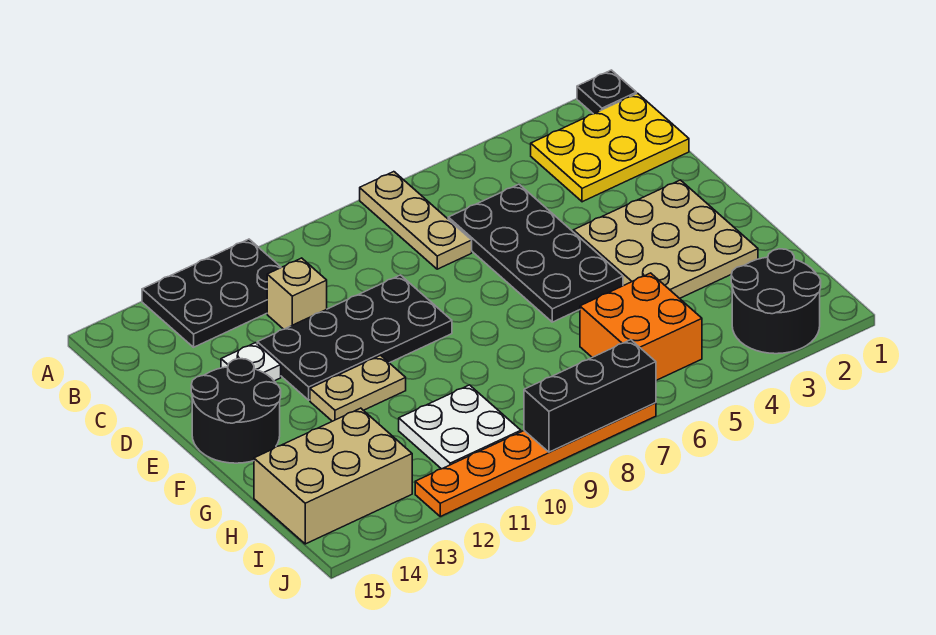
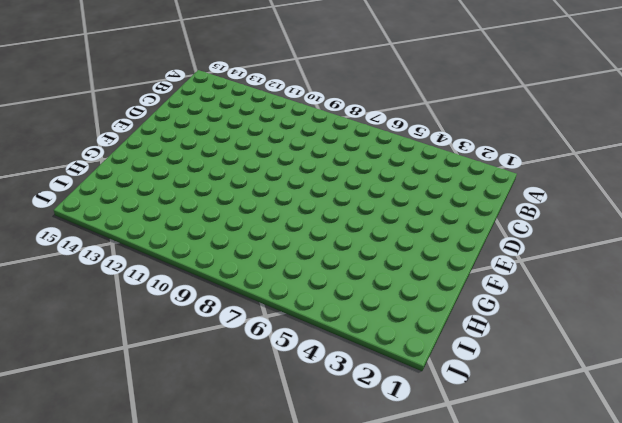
none -> black 1x1 plate [577,70,636,114]
none -> tan 1x3 plate [360,172,472,269]
none -> black 2x3 plate [142,239,281,347]

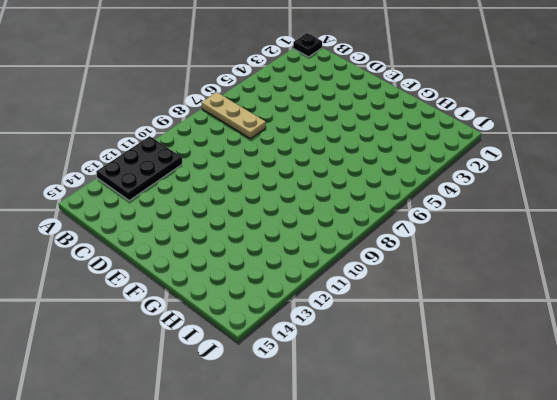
none -> yellow 2x3 plate [531,93,689,202]
none -> black 2x4 plate [448,184,623,322]
none -> tan 1x1 brick [267,258,327,329]

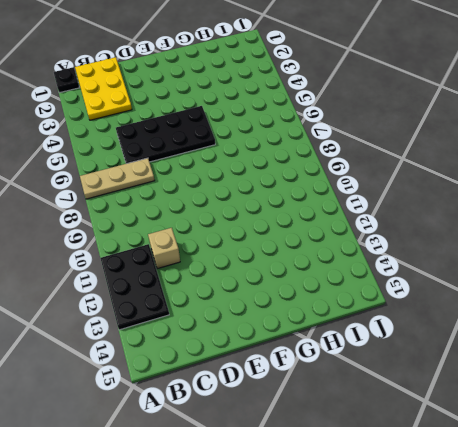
none -> black 2x4 plate [257,275,452,400]
none -> white 1x1 plate [221,343,281,381]
none -> tan 3x3 plate [573,180,758,298]

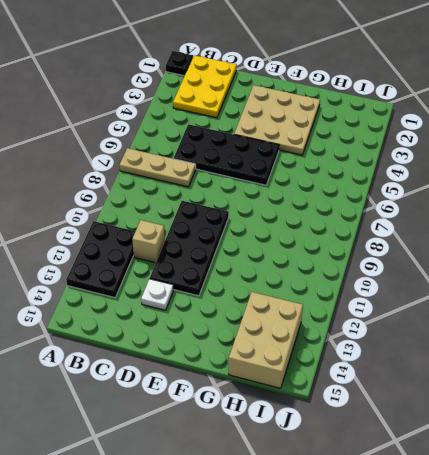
none -> black 2x2 round brick [191,359,281,463]
none -> tan 1x2 plate [310,355,406,421]
none -> orange 2x2 brick [580,273,702,380]

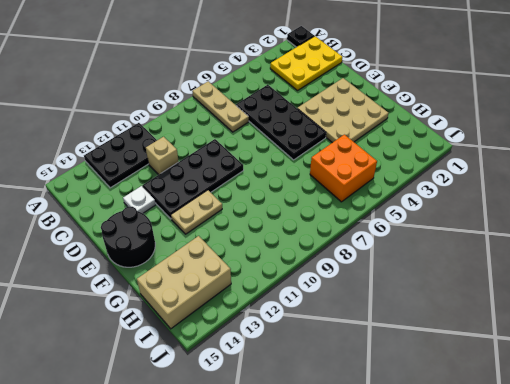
none -> white 2x2 plate [399,385,521,469]
none -> black 2x2 round brick [731,249,821,354]
none -> orange 1x6 plate [415,403,656,516]

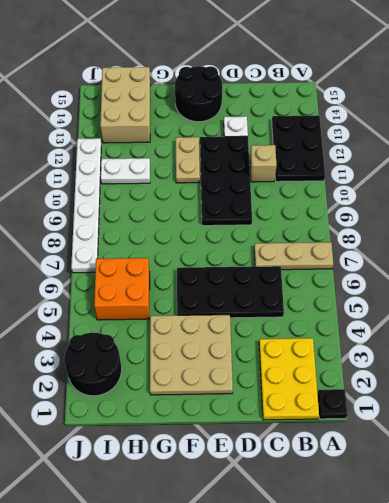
white 1x2 plate [101,158,150,184] -> white 2x2 plate [399,385,521,469]
white 1x6 plate [71,138,101,273] -> orange 1x6 plate [415,403,656,516]
none -> black 1x3 brick [524,340,656,452]

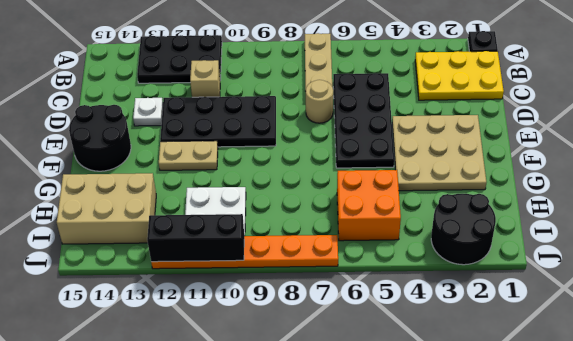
tan 1x1 round brick [306,80,333,123] -> none
black 1x3 brick [147,214,244,262] -> black 1x3 brick moved to [524,340,656,452]

